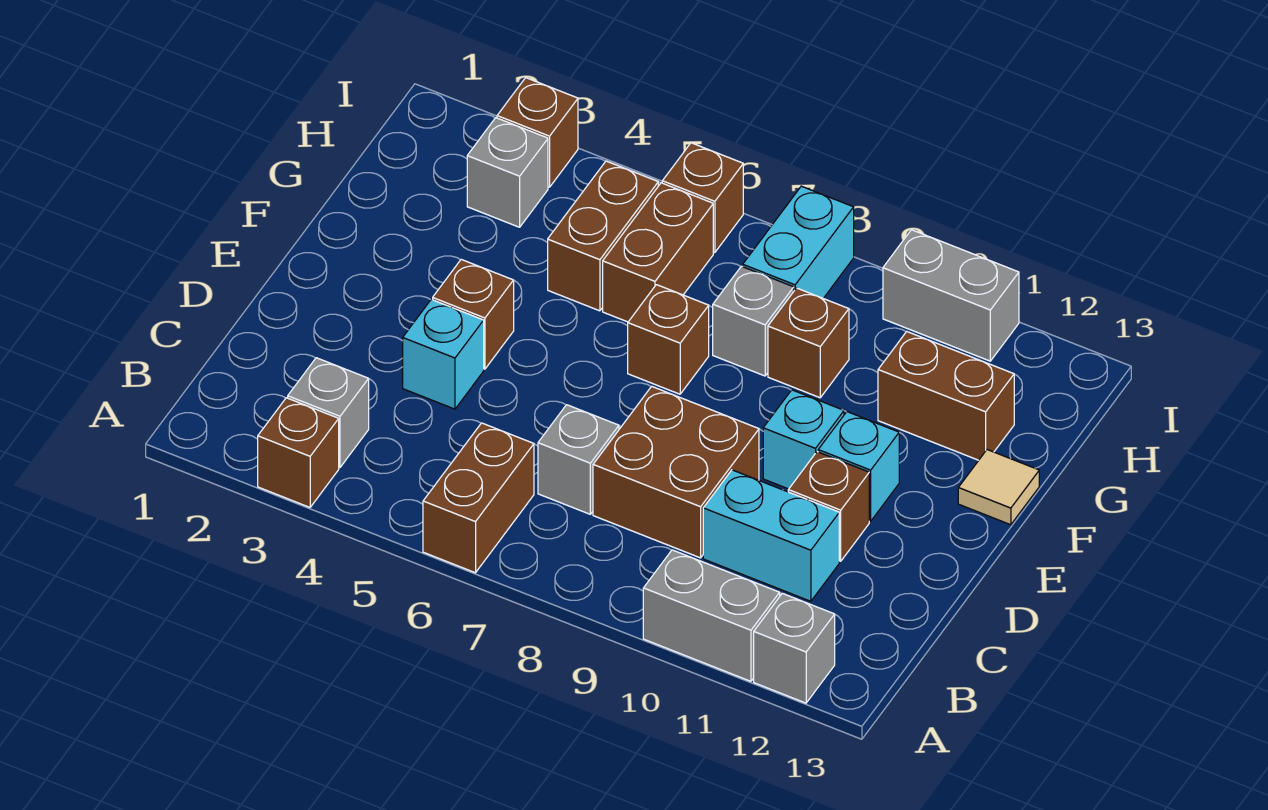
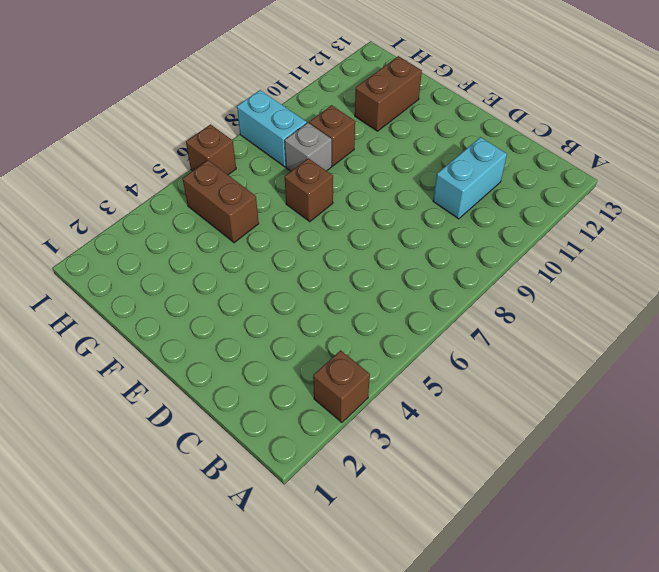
none -> brown 1x2 brick [423,423,534,573]
none -> grey 1x2 brick [643,550,780,681]
none -> grey 1x1 brick [754,593,835,703]

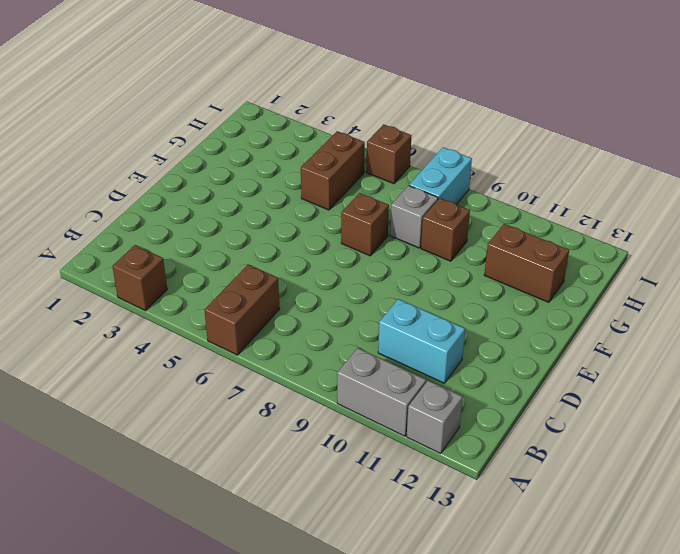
none -> grey 1x1 brick [288,358,369,467]
none -> grey 1x1 brick [538,405,619,514]
none -> brown 2x2 brick [593,386,759,558]

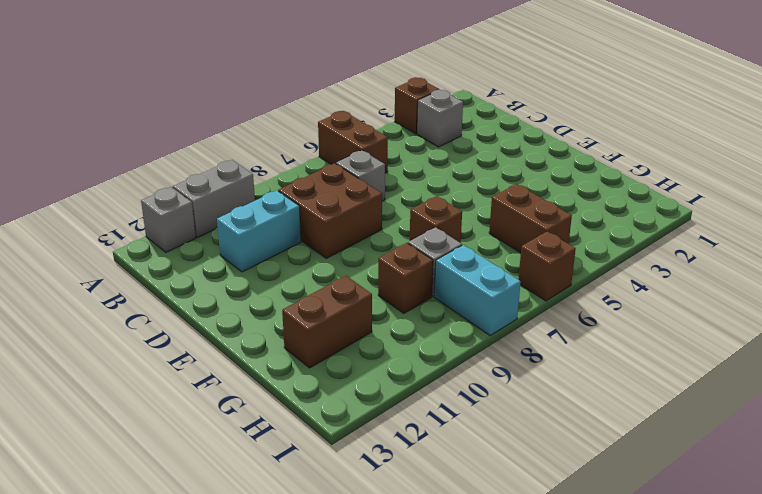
none -> cyan 1x1 brick [403,299,484,409]
none -> brown 1x1 brick [788,452,869,561]
none -> brown 1x1 brick [433,260,514,369]

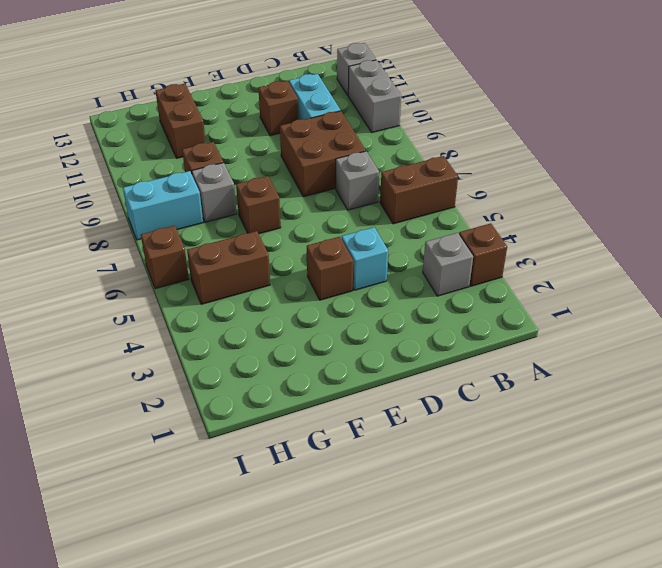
none -> cyan 1x1 brick [763,390,844,489]
none -> cyan 1x1 brick [818,412,899,521]
none -> tan 1x1 tile [958,450,1039,525]

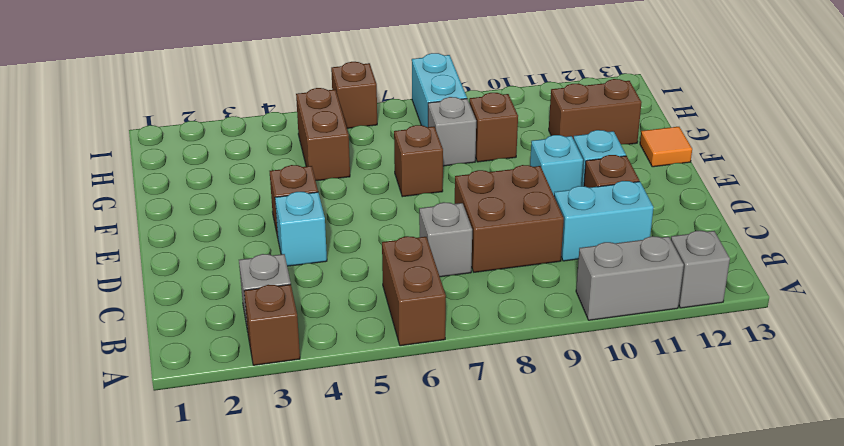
orange 1x1 tile [640,127,692,167] -> tan 1x1 tile [958,450,1039,525]
none -> brown 1x2 brick [603,183,713,322]
none -> grey 1x1 brick [467,118,548,227]
none -> brown 1x1 brick [497,78,578,187]

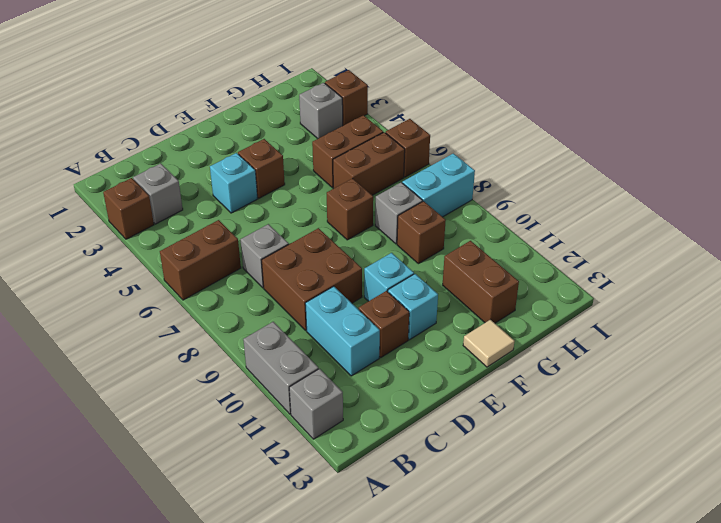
none -> grey 1x2 brick [883,230,1019,361]

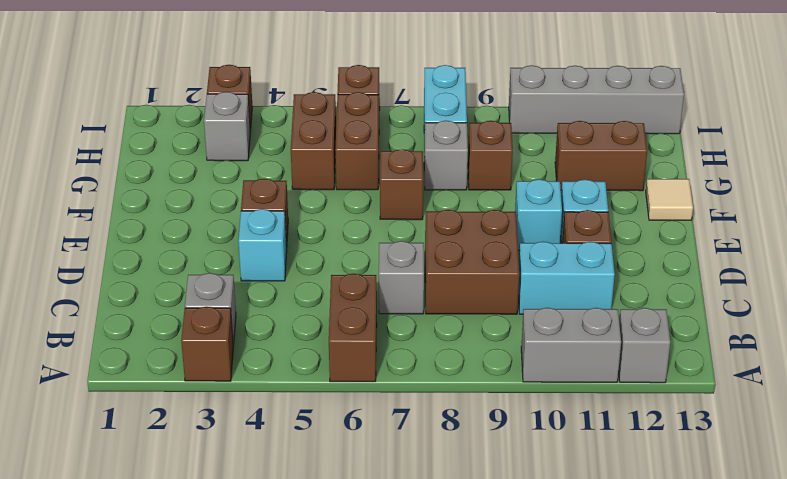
grey 1x4 brick [509,65,684,134] -> grey 1x2 brick [883,230,1019,361]

